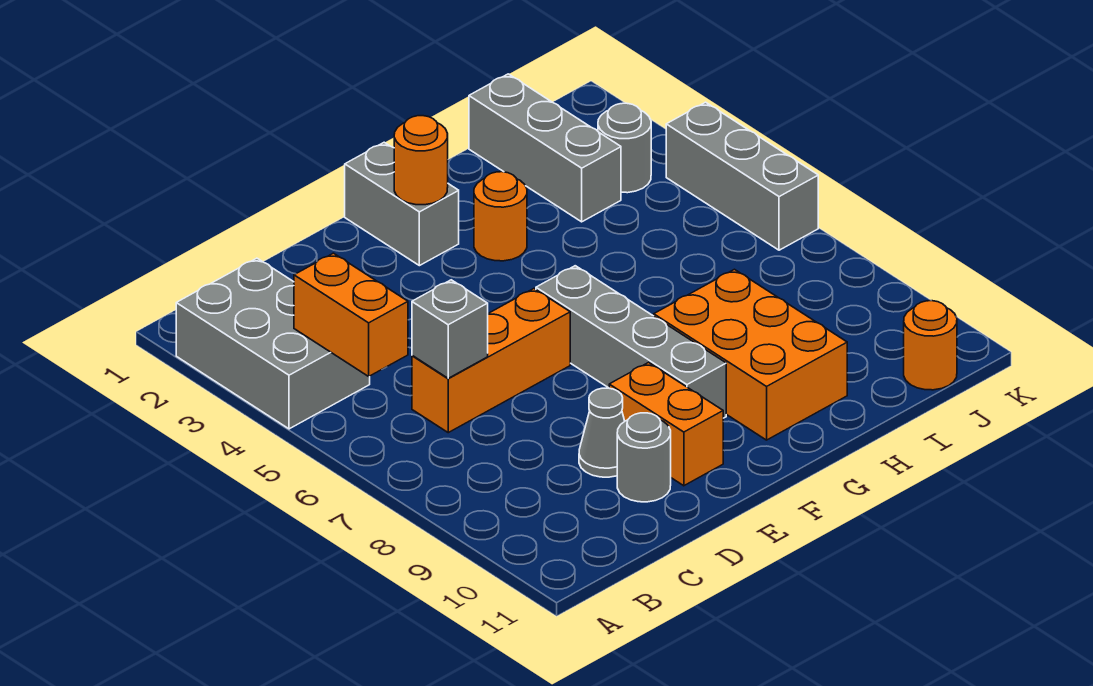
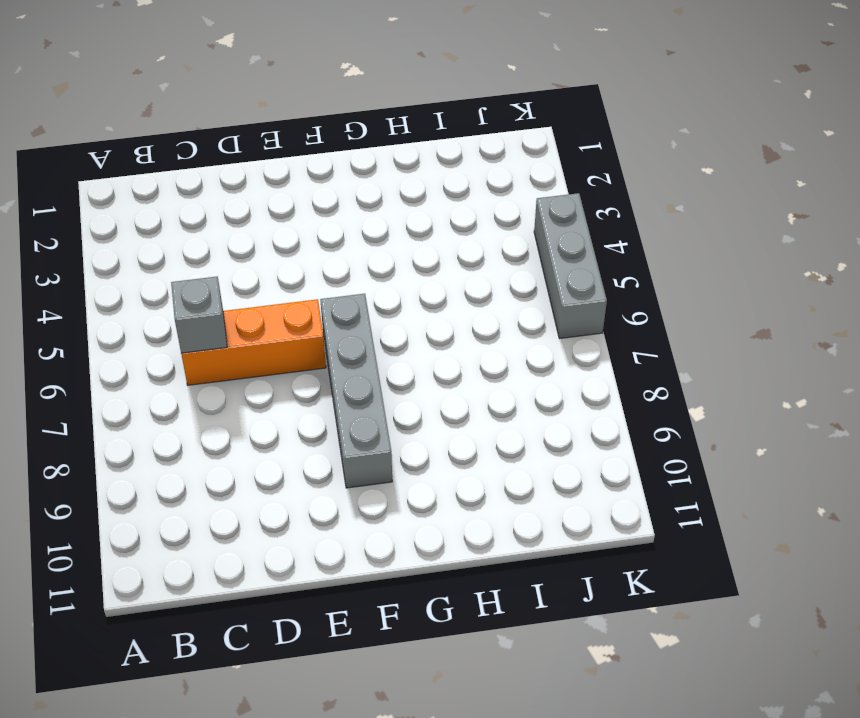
none -> grey 2x3 brick [176,258,370,429]
none -> grey 1x1 cone [579,388,625,477]
none -> grey 1x1 round brick [617,413,671,502]

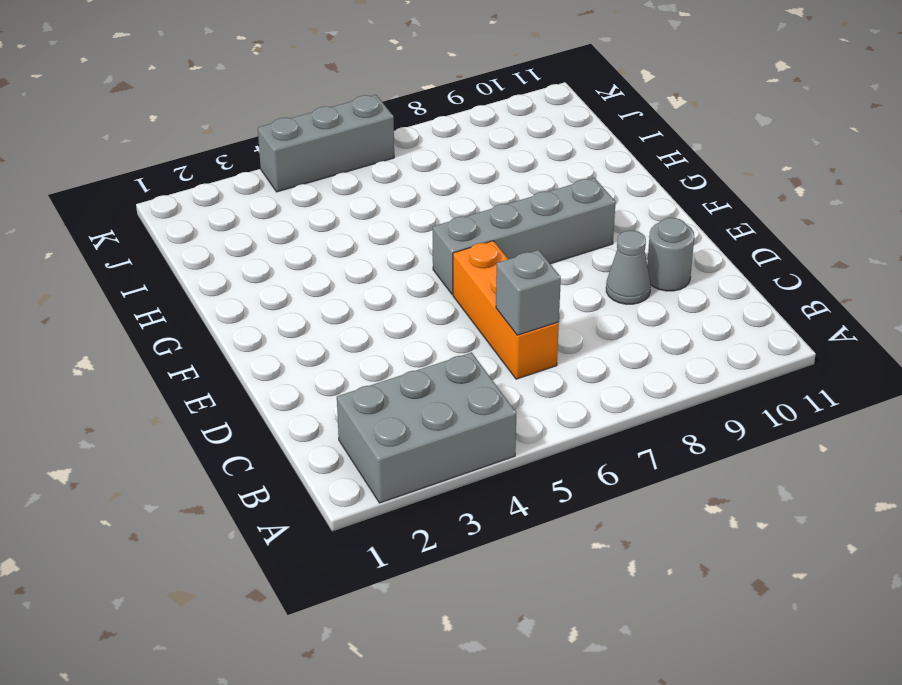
none -> orange 1x2 brick [609,362,723,486]
none -> grey 1x2 brick [345,142,459,266]
none -> orange 1x1 round brick [474,172,527,261]

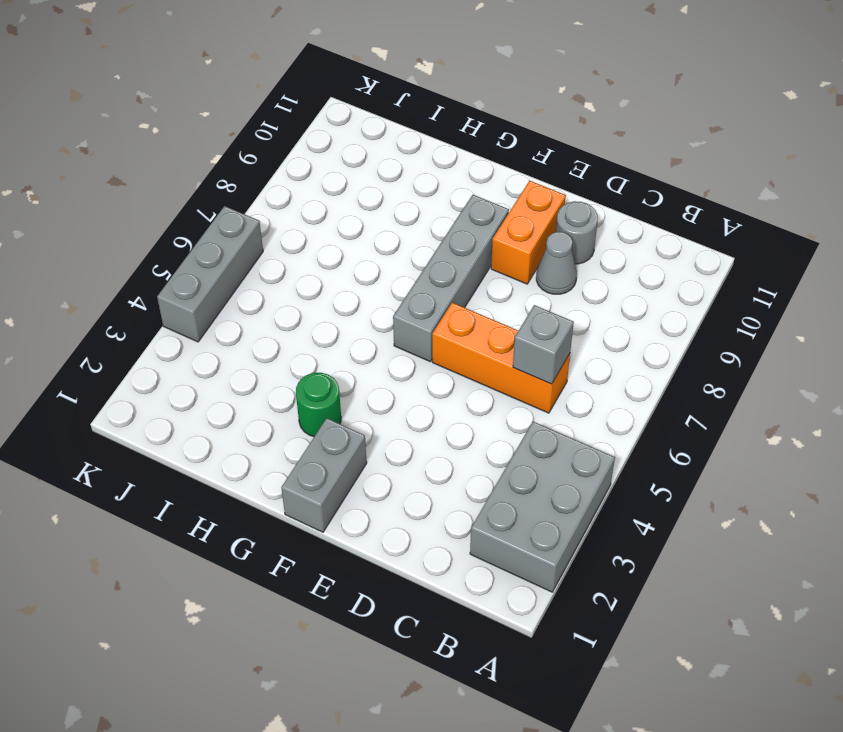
green 1x1 round brick [296,373,341,437] -> orange 1x1 round brick [474,172,527,261]
none -> orange 2x3 brick [654,269,847,440]
none -> grey 1x3 brick [469,74,621,222]
none -> grey 1x1 round brick [598,103,651,193]

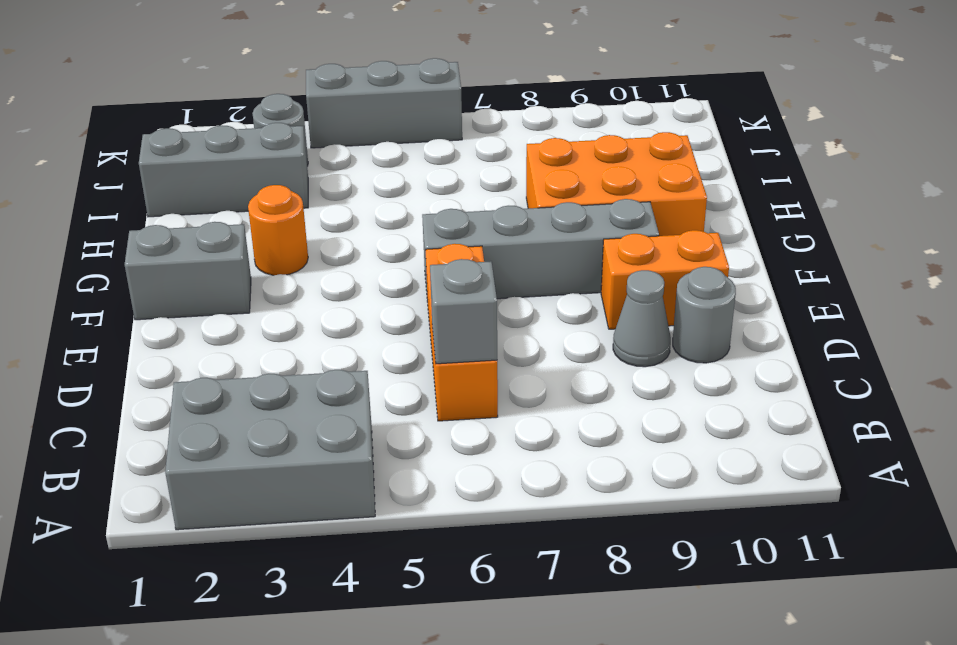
none -> orange 1x1 round brick [904,301,957,390]
none -> orange 1x2 brick [294,253,408,376]
none -> orange 1x1 round brick [394,116,448,205]

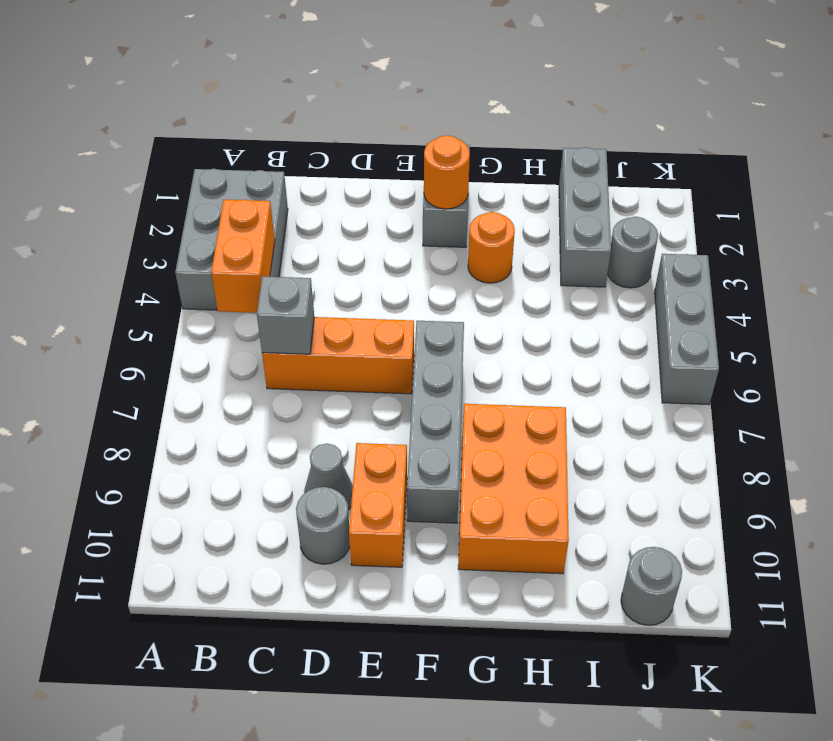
grey 1x1 round brick [621,547,682,625] -> orange 1x1 round brick [904,301,957,390]

